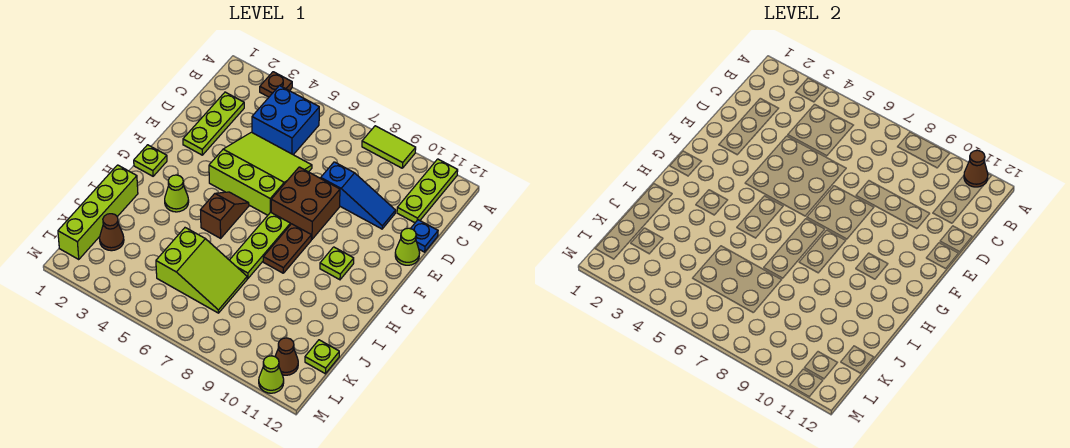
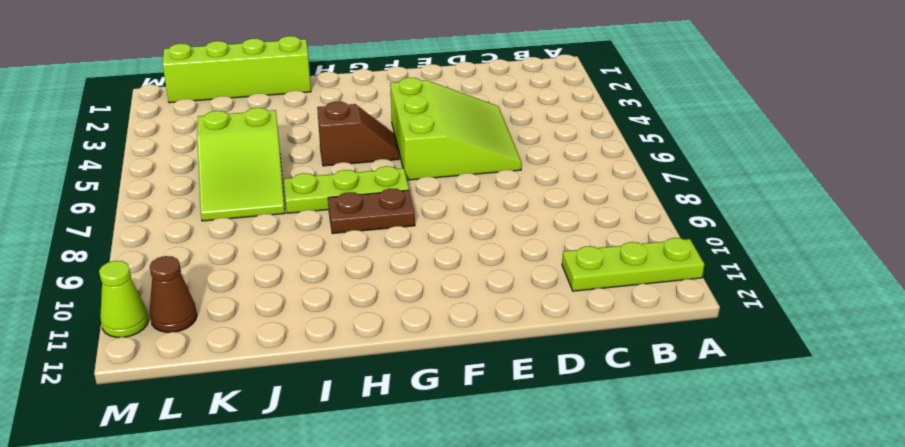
none -> brown 1x1 plate [260,72,292,97]
none -> lime 1x2 tile [362,126,416,168]
none -> blue 2x2 brick [252,85,319,155]

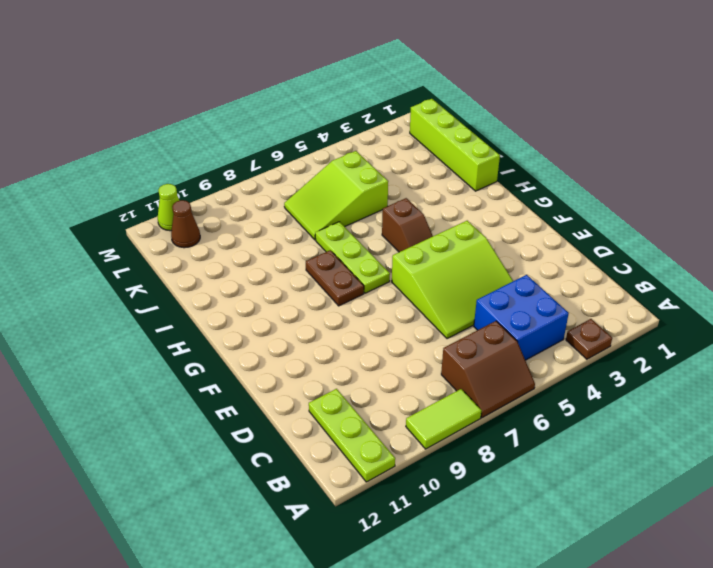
brown 2x2 slope [441,321,535,418] -> none
none -> lime 1x3 plate [183,92,244,155]
none -> blue 1x3 slope [321,162,396,229]
none -> blue 1x1 plate [411,220,438,252]

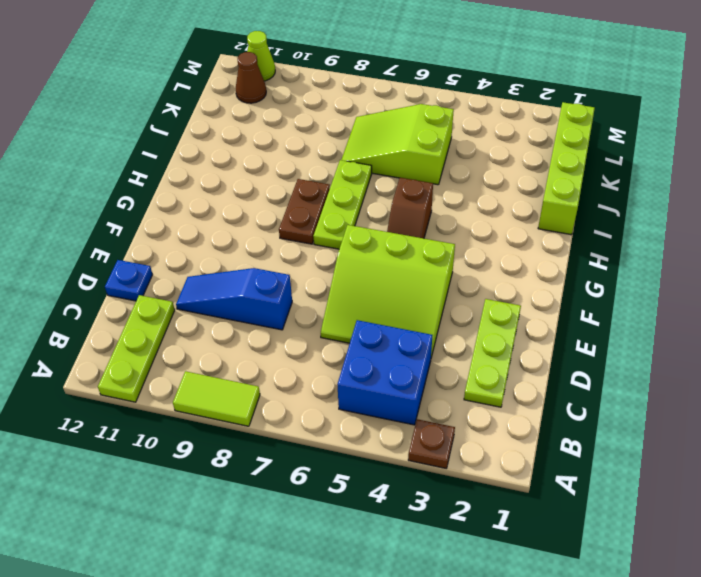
none -> brown 2x2 brick [271,167,340,239]
none -> lime 1x1 cone [395,228,420,265]
none -> lime 1x1 plate [134,145,167,176]

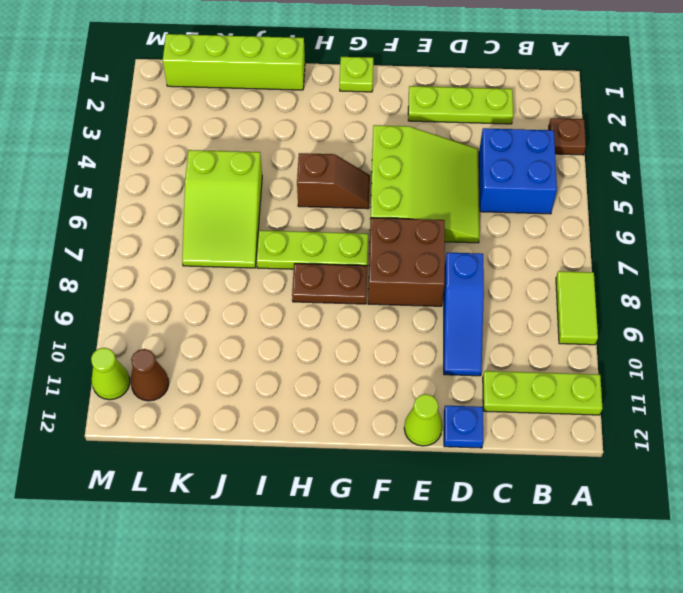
none -> lime 1x1 plate [320,247,354,280]
none -> lime 1x1 cone [165,175,189,212]
none -> brown 1x1 cone [100,214,124,251]

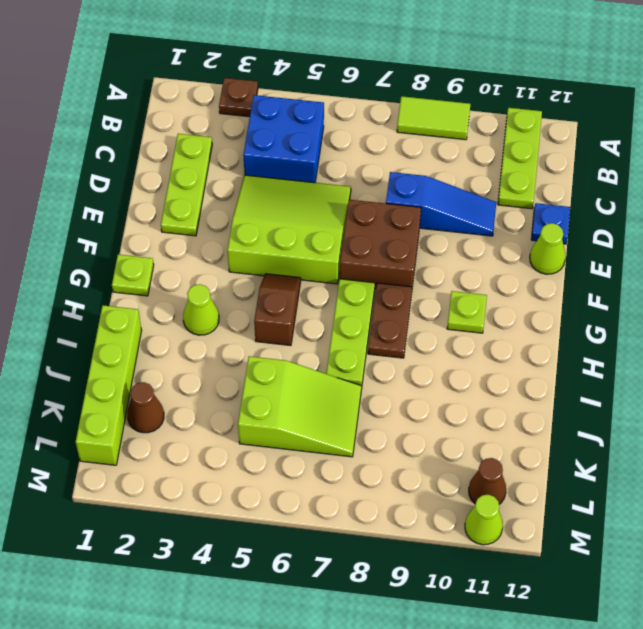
none -> lime 1x1 plate [305,340,339,374]
none -> brown 1x1 cone [964,150,988,187]

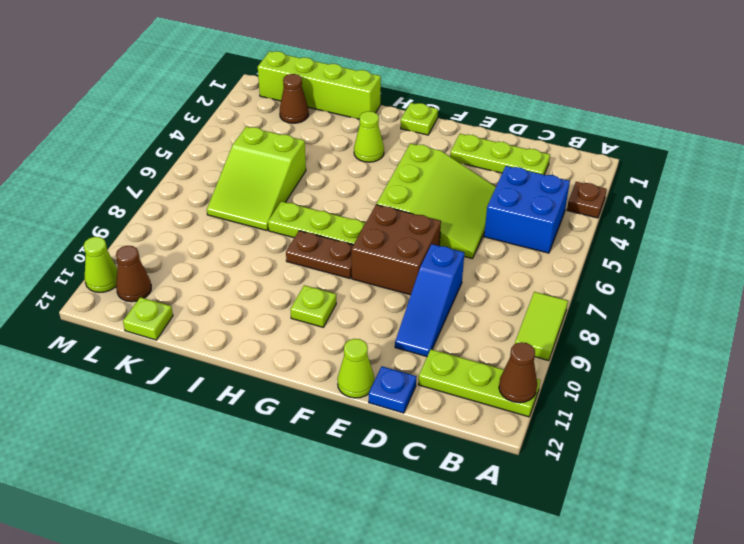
none -> brown 1x2 slope [201,192,249,238]

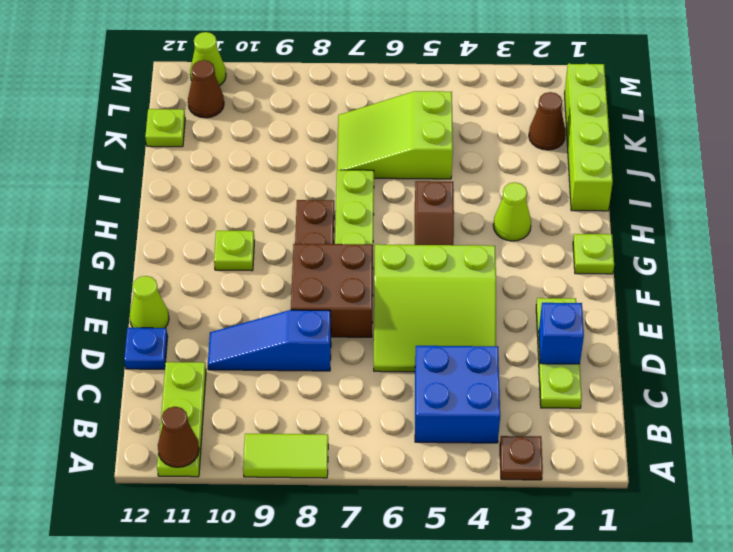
blue 1x1 brick [539,303,584,364] -> none

